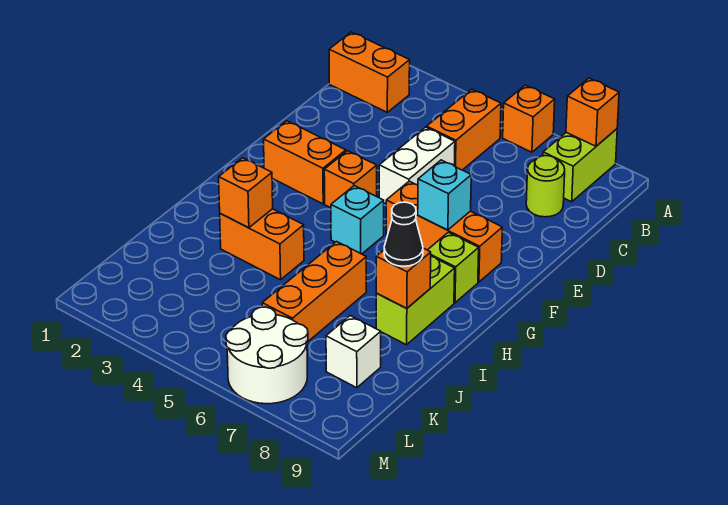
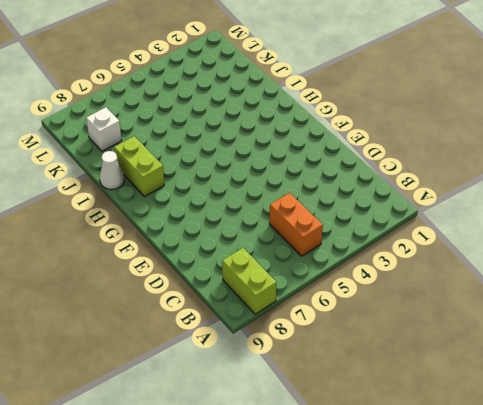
white 1x1 cone [100,151,124,190] -> none
none -> orange 1x1 brick [503,85,555,152]
none -> orange 1x2 brick [329,32,410,112]
none -> lime 1x1 round brick [526,156,565,217]

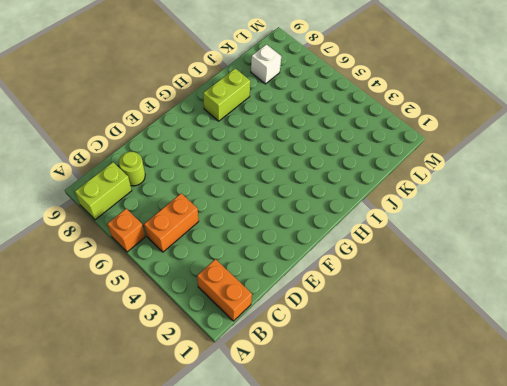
none -> white 1x2 brick [379,127,455,204]
none -> orange 1x2 brick [264,121,346,204]
none -> orange 1x1 brick [324,151,377,208]

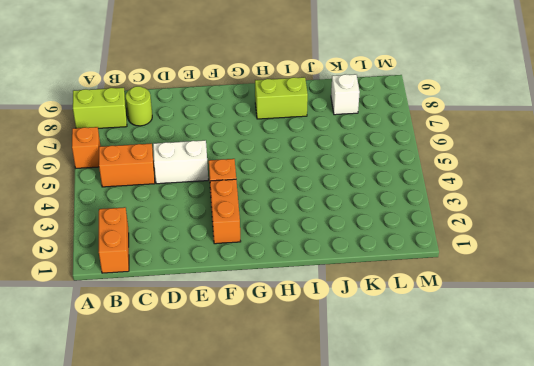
none -> orange 1x3 brick [386,181,502,282]
none -> cyan 1x1 brick [331,186,384,254]
none -> lime 1x1 brick [428,232,479,303]

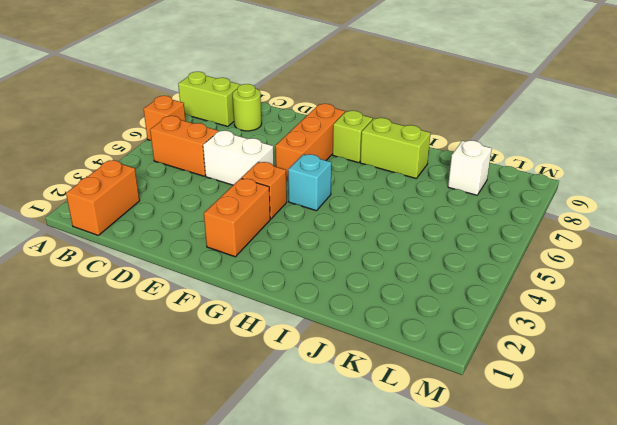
none -> orange 1x2 brick [220,209,304,280]
none -> orange 1x3 brick [262,242,366,342]
none -> white 2x2 round brick [226,307,308,404]

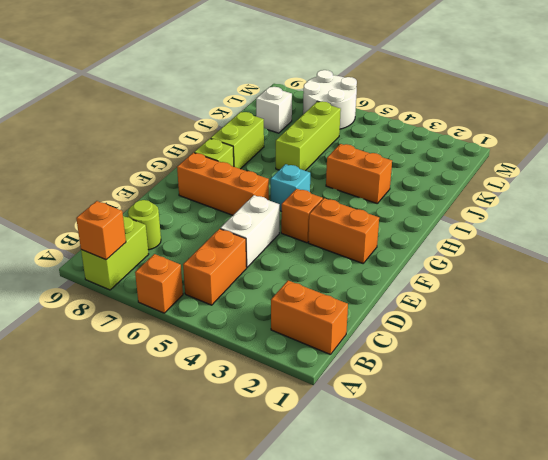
lime 1x3 brick [276,101,341,171] -> orange 1x3 brick [262,242,366,342]
none -> cyan 1x1 brick [418,160,471,230]
none -> orange 1x1 brick [219,158,273,228]
none -> orange 1x1 brick [376,248,431,309]

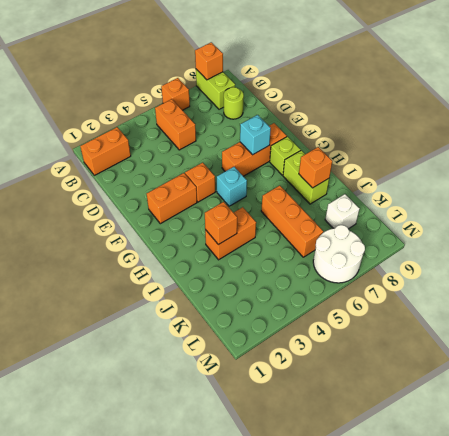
none -> white 1x2 brick [379,127,455,204]
none -> black 1x1 cone [384,202,423,266]

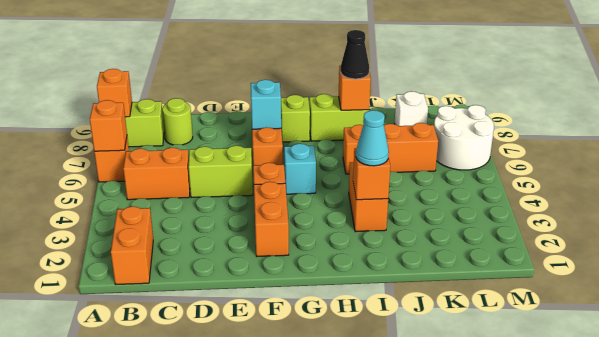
orange 1x1 brick [90,100,127,151] -> none
lime 1x2 brick [189,146,253,197] -> white 1x2 brick [379,127,455,204]
cyan 1x1 cone [356,110,389,166] -> none

